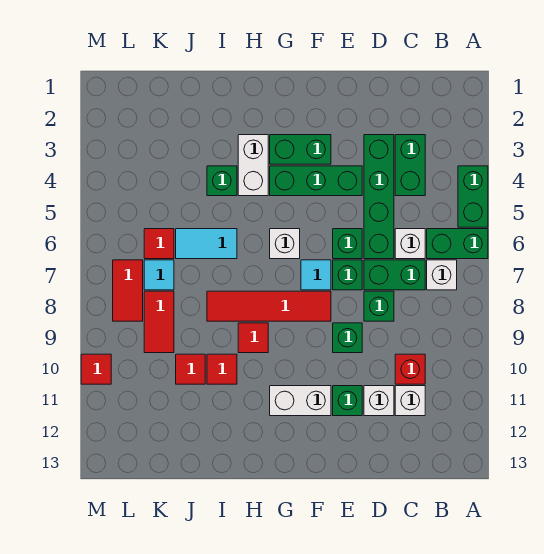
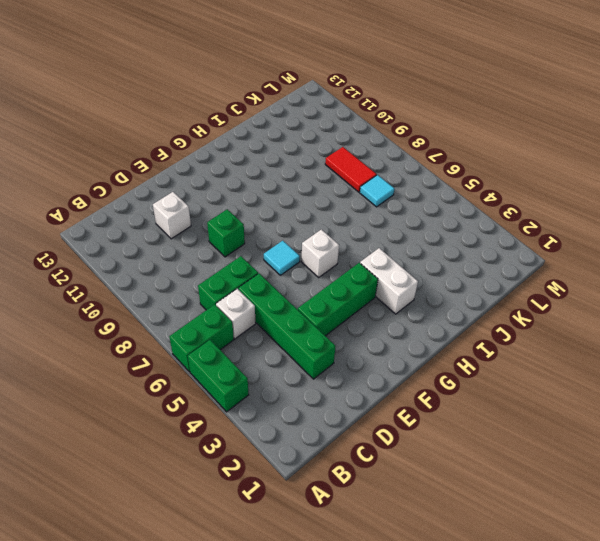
none -> white 1x1 brick [427,260,457,290]
none -> green 1x2 brick [395,135,425,196]
none -> red 1x1 brick [395,354,425,384]
none -> white 1x1 brick [395,386,425,416]

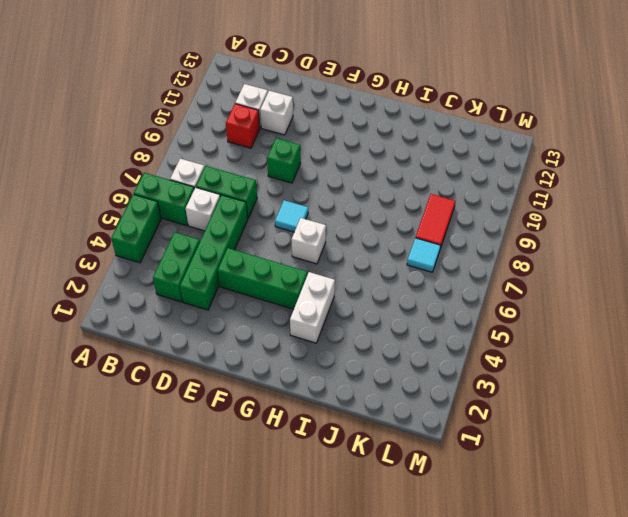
none -> green 1x1 brick [364,291,394,321]
none -> green 1x1 brick [333,229,362,259]
none -> green 1x1 brick [333,260,362,290]
none -> green 1x1 brick [333,386,362,416]

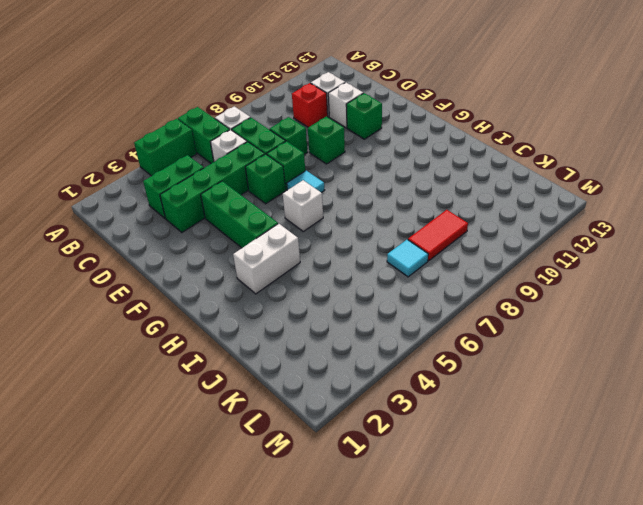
none -> green 1x2 brick [270,135,331,164]
none -> red 1x4 tile [207,291,331,321]
none -> white 1x2 brick [270,386,331,416]
none -> red 1x1 tile [238,323,268,353]

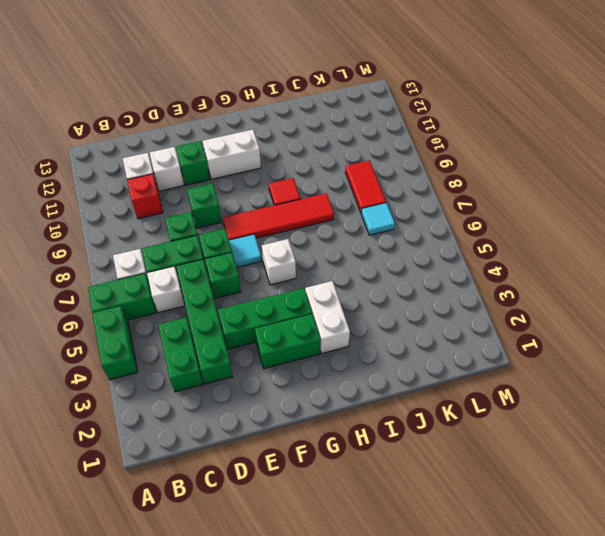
none -> green 1x1 brick [207,166,237,196]
none -> cyan 1x2 tile [176,229,237,259]
none -> red 1x1 tile [207,354,237,384]
none -> red 1x1 tile [176,354,205,384]

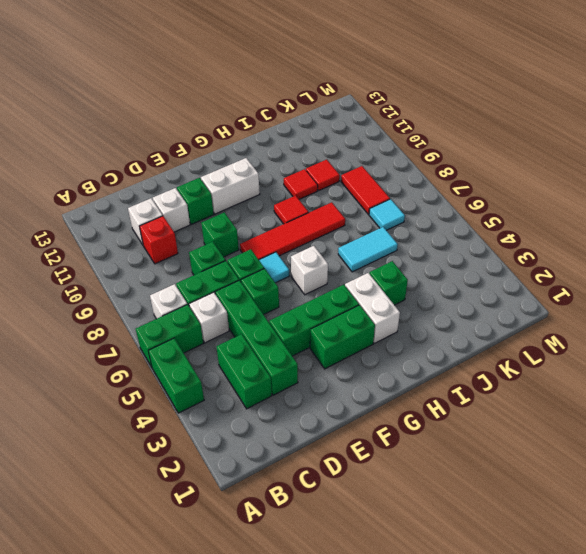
none -> red 1x1 tile [144,229,174,259]
none -> red 1x2 tile [113,260,143,321]
none -> red 1x1 tile [81,354,111,384]

